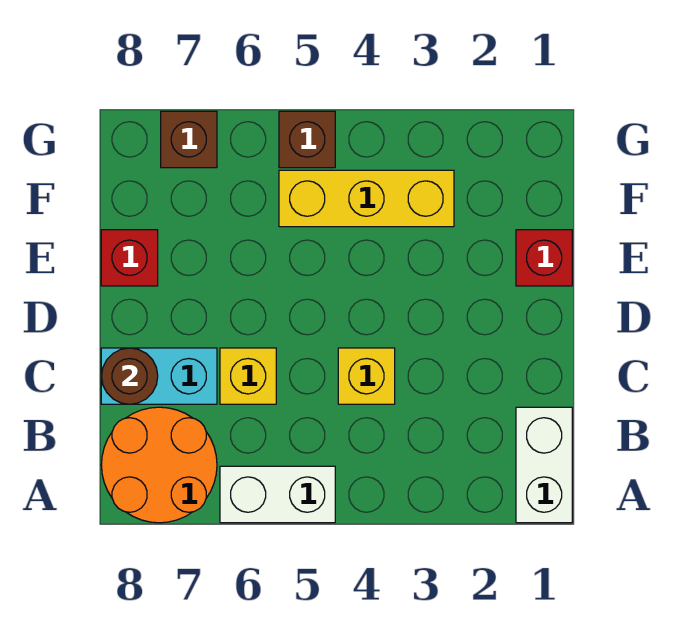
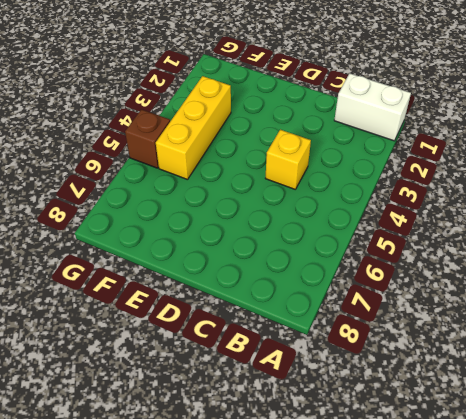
none -> white 1x2 brick [220,466,335,523]
none -> orange 2x2 round brick [101,407,217,523]
none -> yellow 1x1 brick [220,348,276,404]

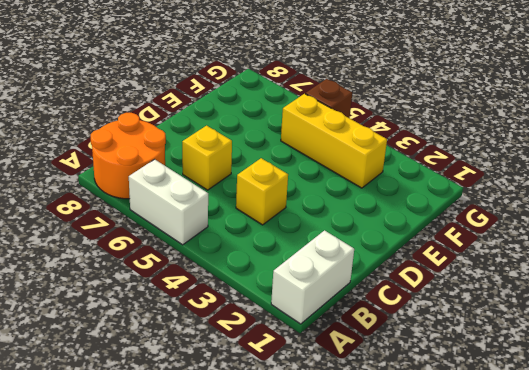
none -> cyan 1x2 brick [101,348,217,404]
none -> red 1x1 brick [516,230,572,286]
none -> red 1x1 brick [101,230,158,286]

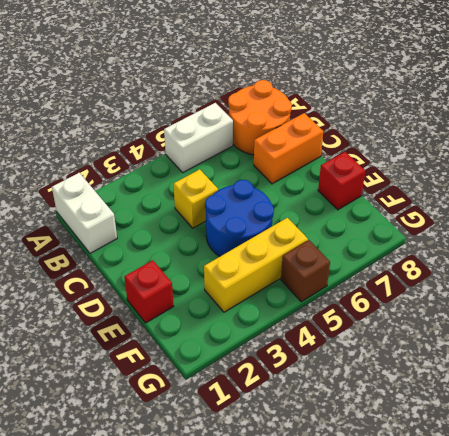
orange 1x2 brick [254,113,323,184] -> cyan 1x2 brick [101,348,217,404]
blue 2x2 round brick [205,180,274,256] -> none
none -> yellow 1x1 brick [220,348,276,404]
none -> brown 1x1 brick [161,111,217,168]
none -> brown 1x1 round brick [101,348,158,404]

